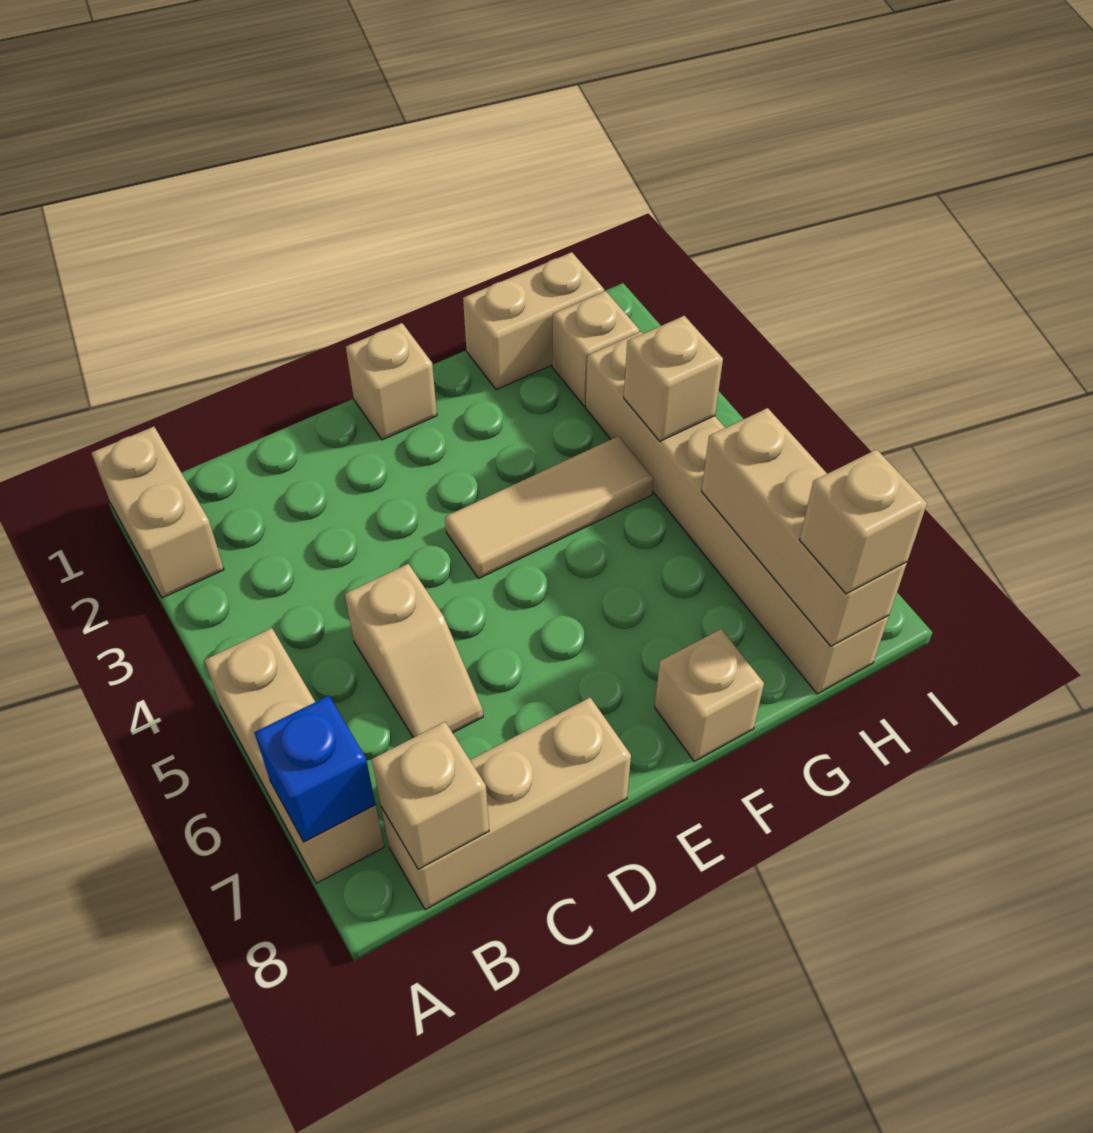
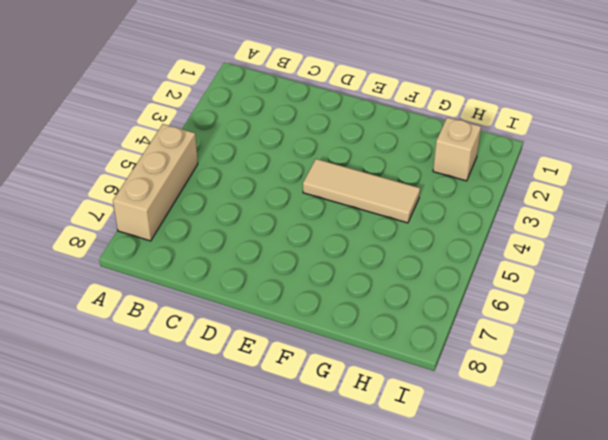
none -> tan 1x2 brick [91,427,224,598]
none -> tan 1x3 brick [381,698,631,910]
none -> tan 1x2 slope [345,564,483,738]

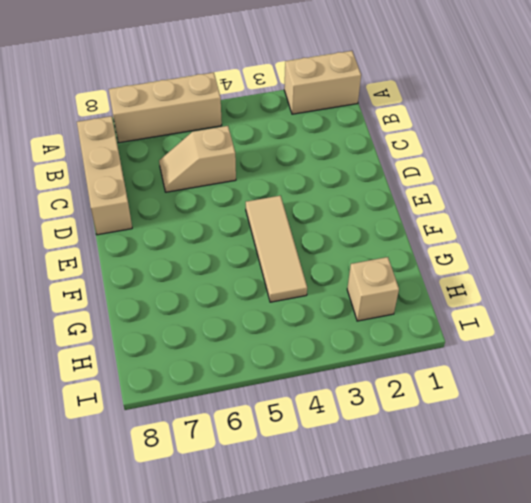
none -> tan 1x1 brick [346,323,437,440]
none -> tan 1x1 brick [655,629,764,761]
none -> tan 1x2 brick [463,252,604,390]

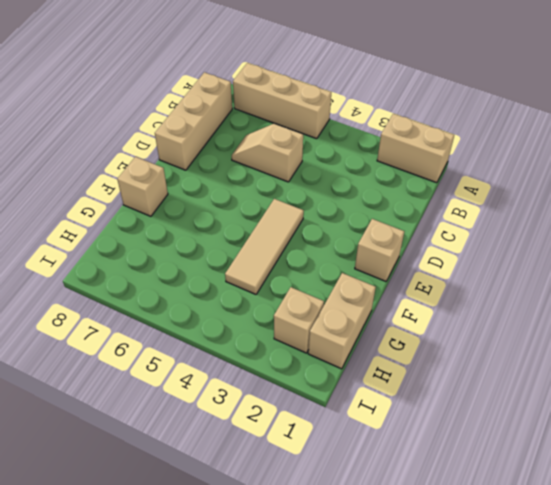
none -> tan 1x6 brick [586,332,889,694]
none -> blue 1x1 brick [254,696,376,842]
none -> tan 1x1 brick [372,722,489,869]

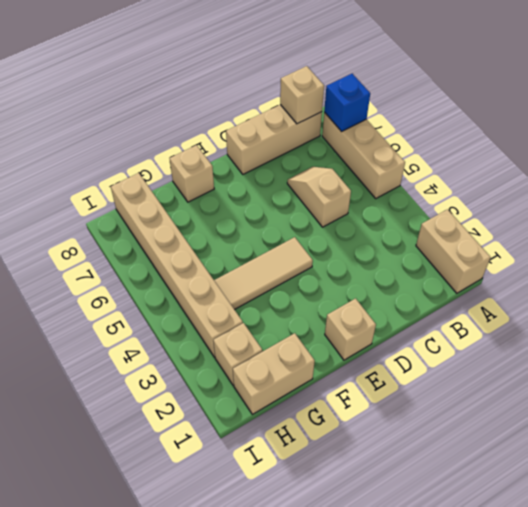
none -> tan 1x1 brick [624,316,723,441]
none -> tan 1x3 brick [701,408,907,646]
none -> tan 1x1 brick [800,449,927,594]

